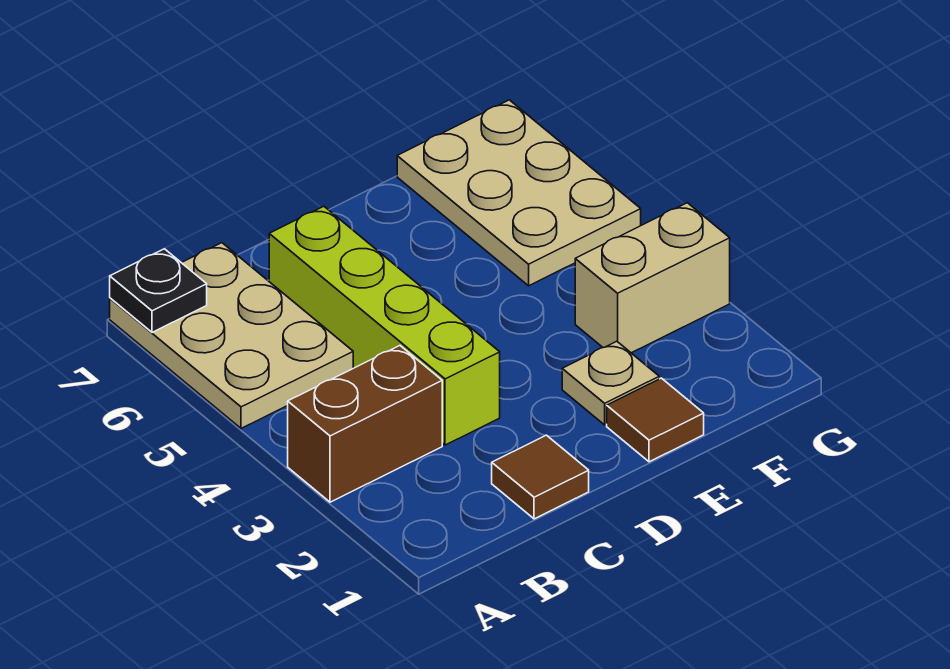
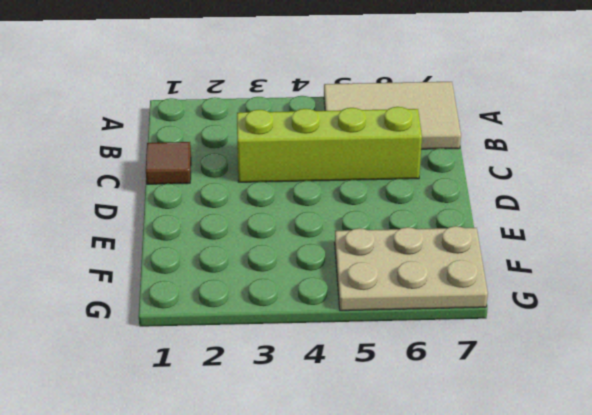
tan 2x3 tile [324,82,461,149] -> tan 2x3 plate [110,243,353,428]
none -> brown 1x2 brick [288,346,442,502]
none -> brown 1x1 tile [607,378,704,462]

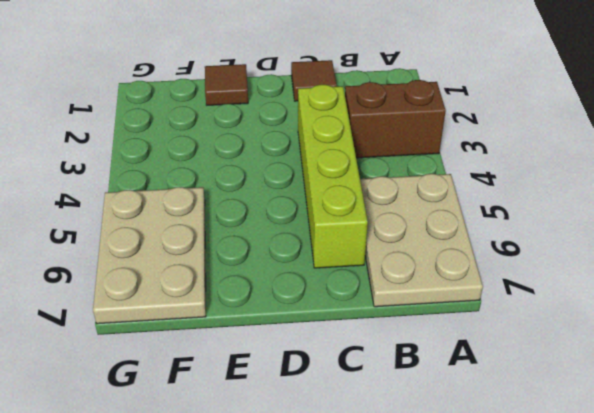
none -> tan 1x1 plate [562,341,659,425]
none -> tan 1x2 brick [575,203,730,353]

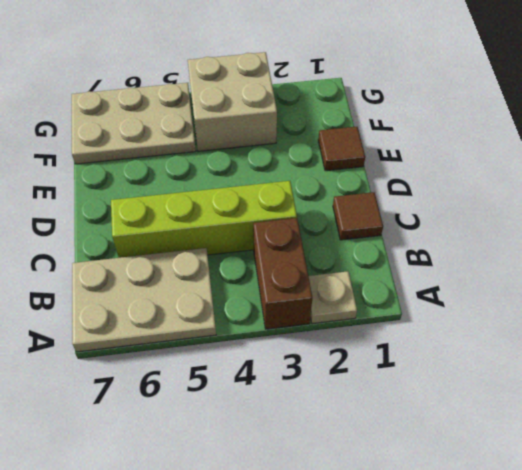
tan 1x1 plate [309,271,357,324] -> tan 1x1 plate moved to [562,341,659,425]
tan 2x2 brick [188,52,277,151] -> tan 1x2 brick [575,203,730,353]
none -> black 1x1 plate [110,249,207,332]

